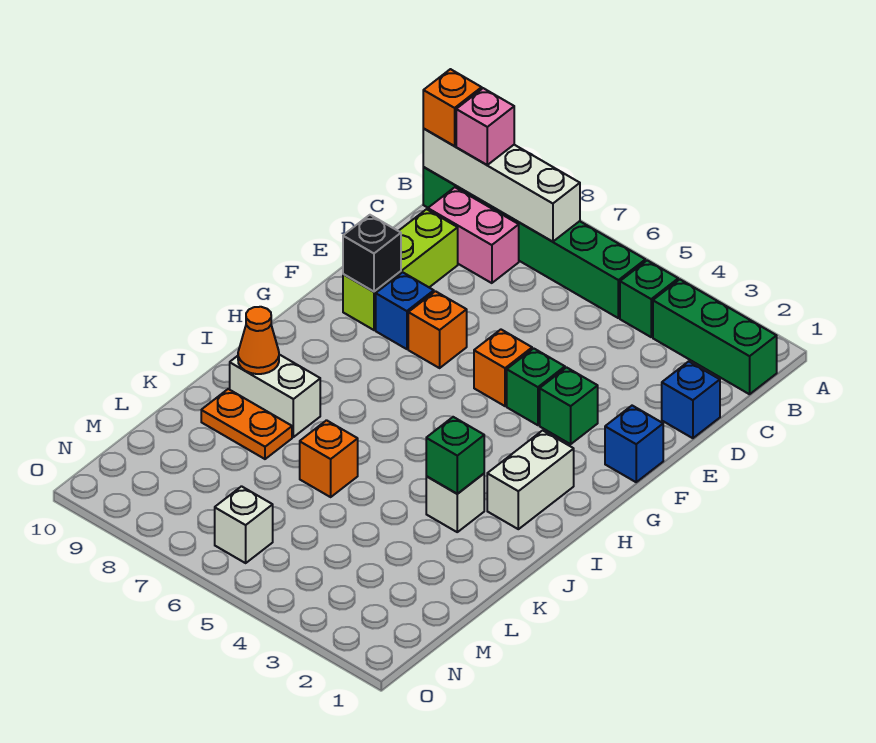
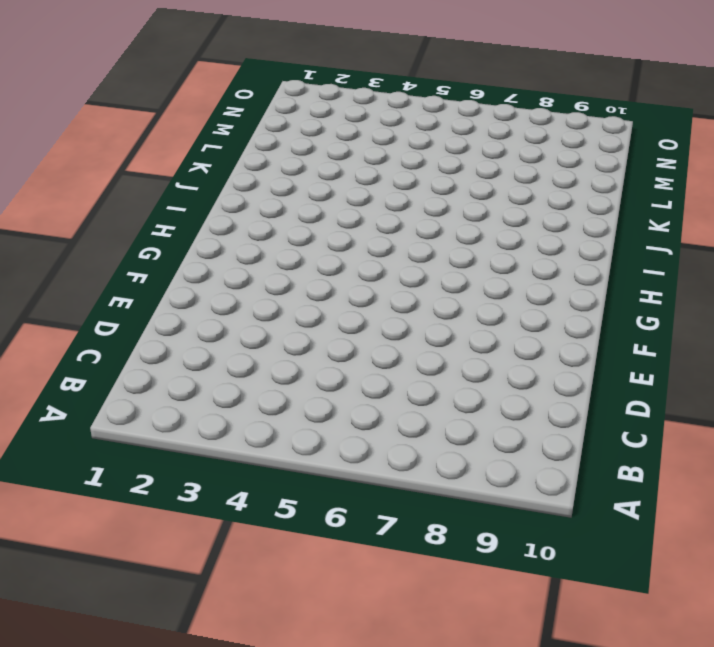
none -> green 1x3 brick [653,279,777,394]
none -> green 1x1 brick [620,260,678,337]
none -> green 1x6 brick [423,167,645,318]

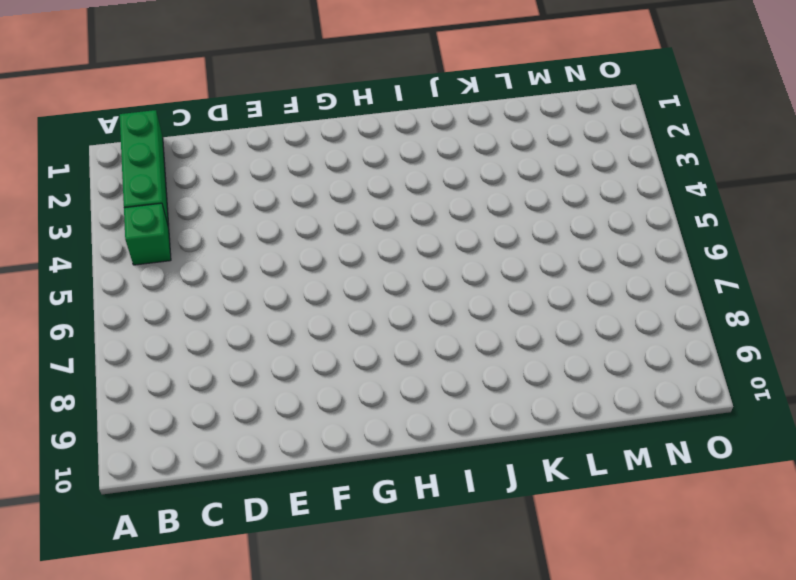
none -> green 1x6 brick [423,167,645,318]
none -> pink 1x2 brick [428,187,519,283]
none -> blue 1x1 brick [662,361,720,438]

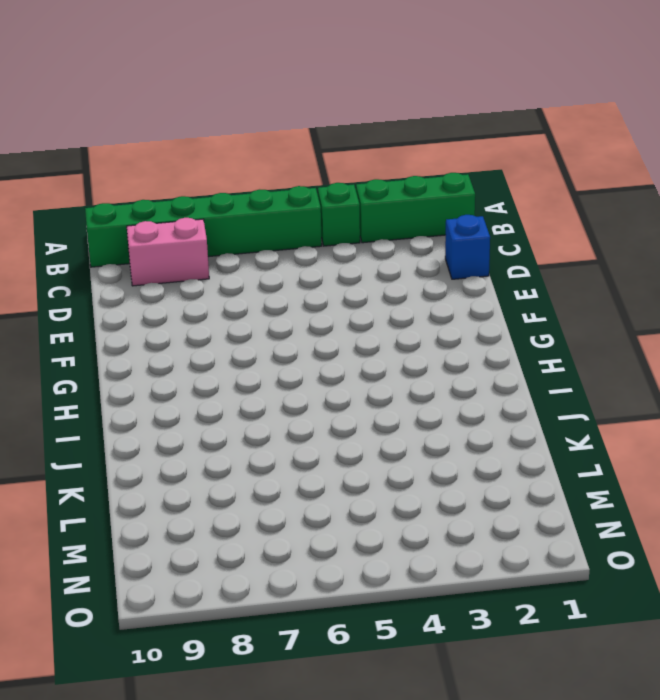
none -> lime 1x3 brick [343,209,458,330]
none -> blue 1x1 brick [605,406,663,482]
none -> green 1x1 brick [540,367,598,444]

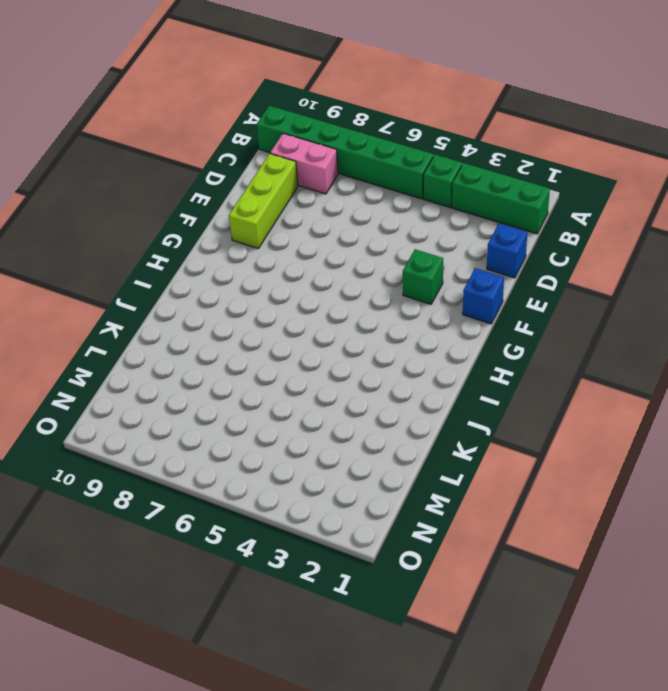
none -> green 1x1 brick [507,348,565,425]
none -> orange 1x1 brick [474,330,532,406]
none -> orange 1x1 brick [408,291,467,368]

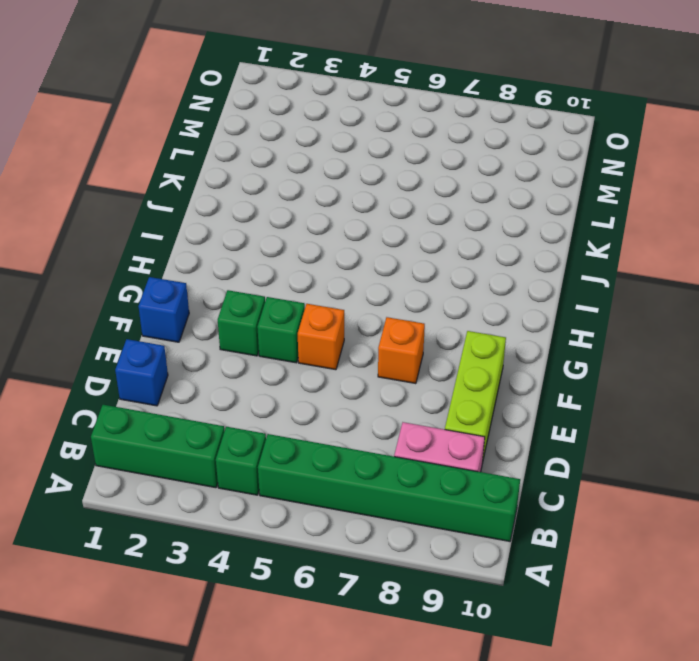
none -> blue 1x1 brick [376,272,434,349]
none -> white 1x2 brick [487,430,574,529]
none -> white 1x1 brick [426,474,484,532]

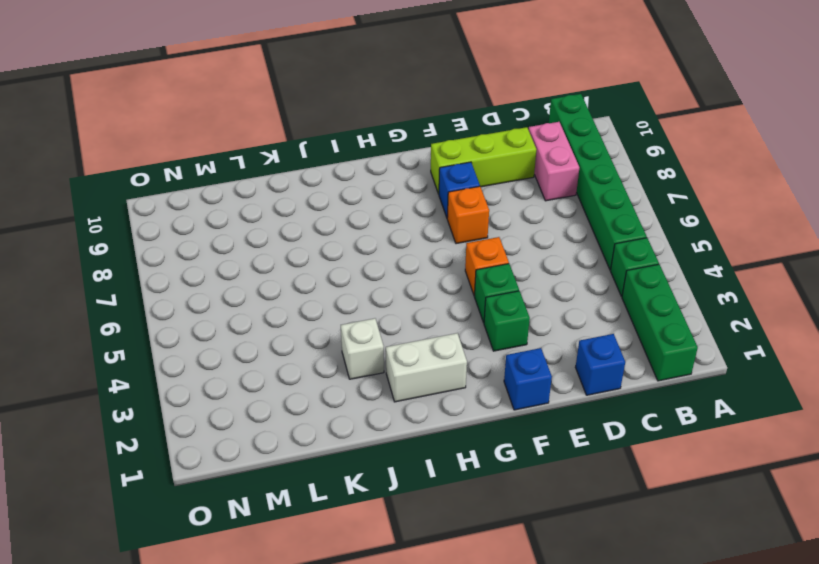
none -> white 1x2 brick [230,355,320,437]
none -> orange 1x1 brick [300,420,358,497]
none -> orange 1x2 plate [201,389,292,459]

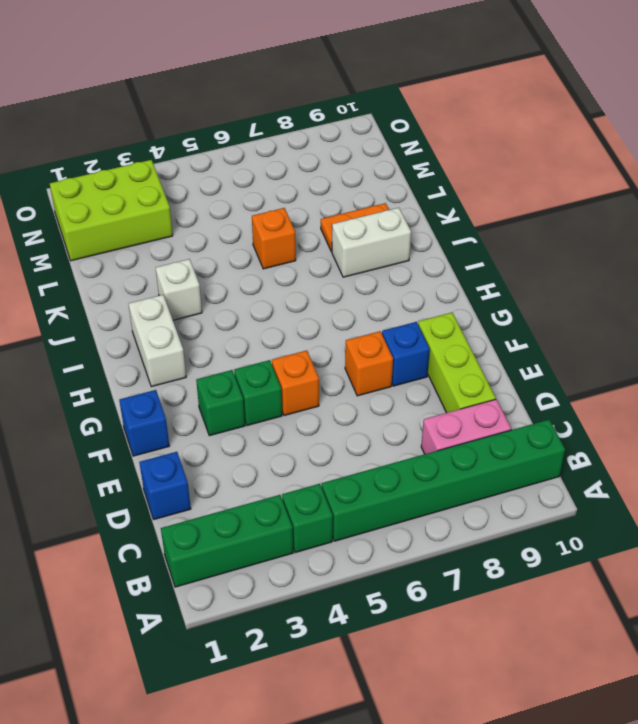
lime 2x3 brick [50,160,173,261] -> none
none -> white 1x1 brick [215,486,273,563]
none -> white 1x4 brick [423,129,580,242]
none -> black 1x1 brick [343,215,401,291]

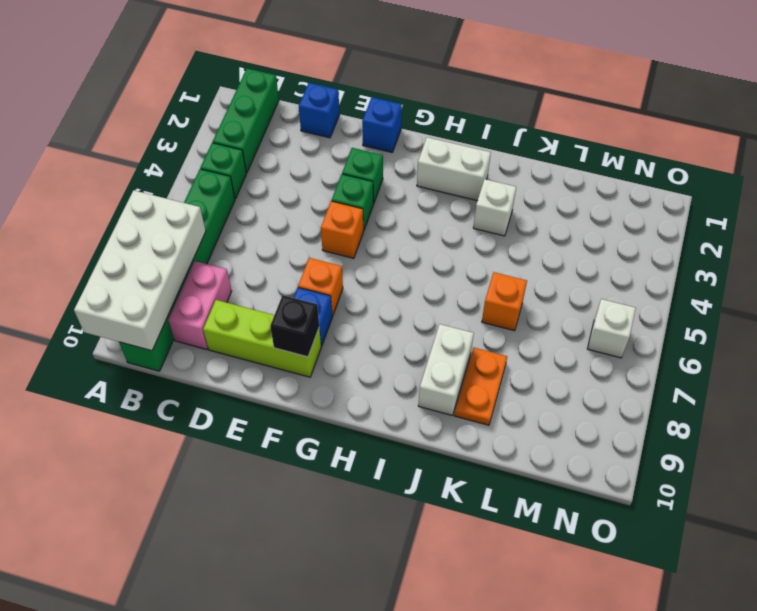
white 2x4 brick [74,190,206,351] -> white 1x4 brick [423,129,580,242]
none -> green 1x1 brick [426,417,484,494]
none -> orange 1x1 cone [238,307,279,374]
none -> pink 1x1 brick [456,88,514,165]

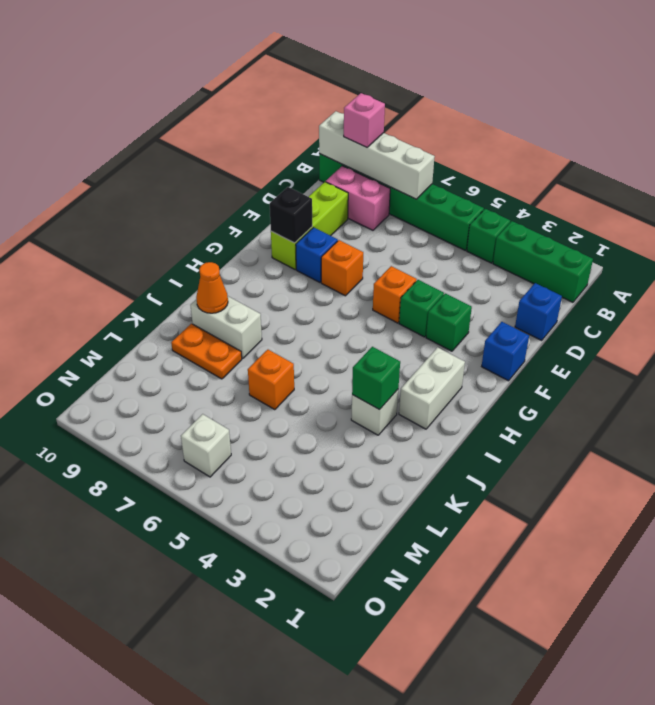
none -> orange 1x1 brick [423,69,482,146]

